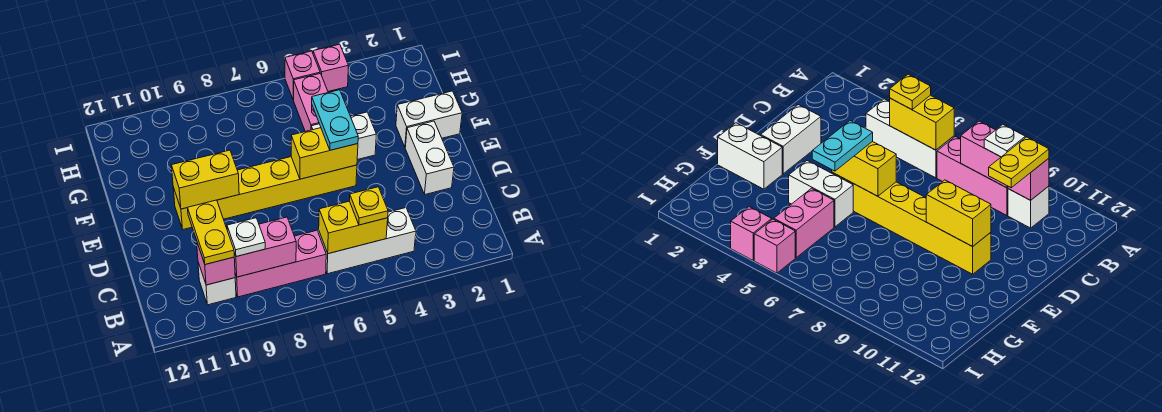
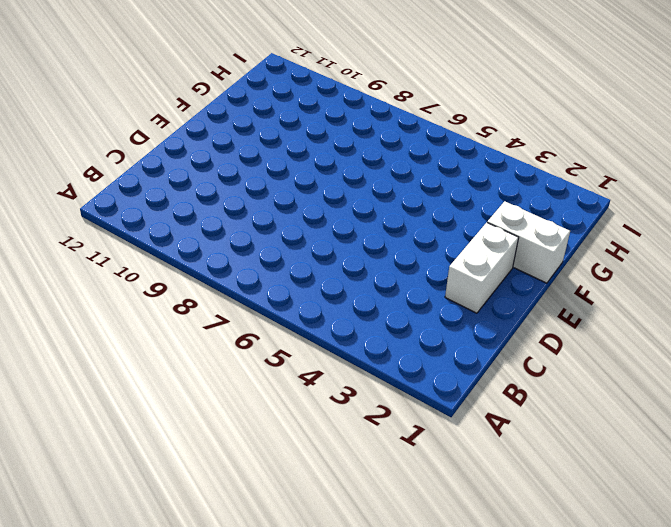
none -> white 1x3 brick [318,208,416,274]
none -> pink 1x3 brick [235,230,326,297]
none -> white 1x1 brick [198,262,236,305]

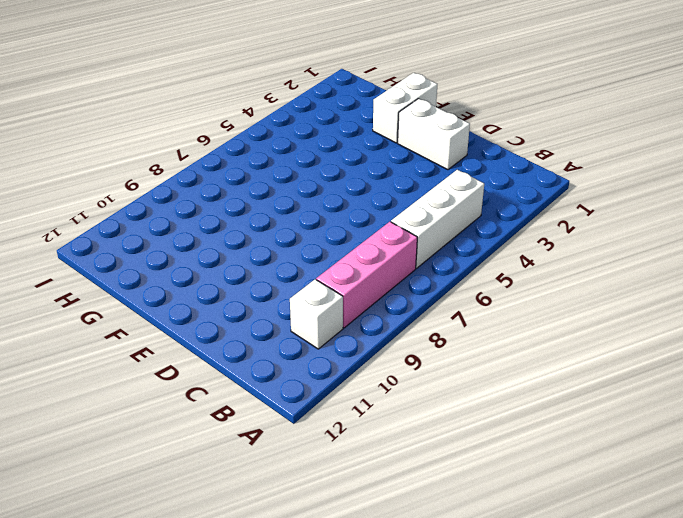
none -> yellow 1x6 brick [173,157,357,229]
none -> white 1x2 brick [311,112,376,160]
none -> pink 1x2 brick [294,73,328,132]

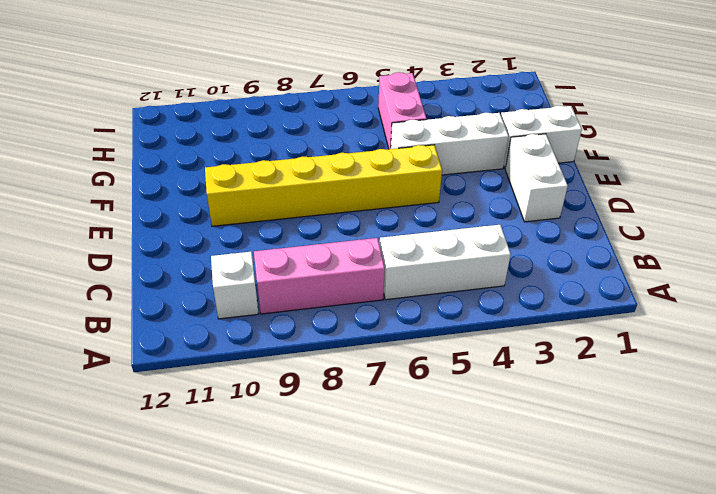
white 1x3 brick [391,113,509,175] -> white 1x2 brick [311,112,376,160]
none -> pink 1x1 brick [313,44,348,91]
none -> pink 1x1 brick [285,51,320,100]
none -> yellow 1x2 brick [319,201,388,254]

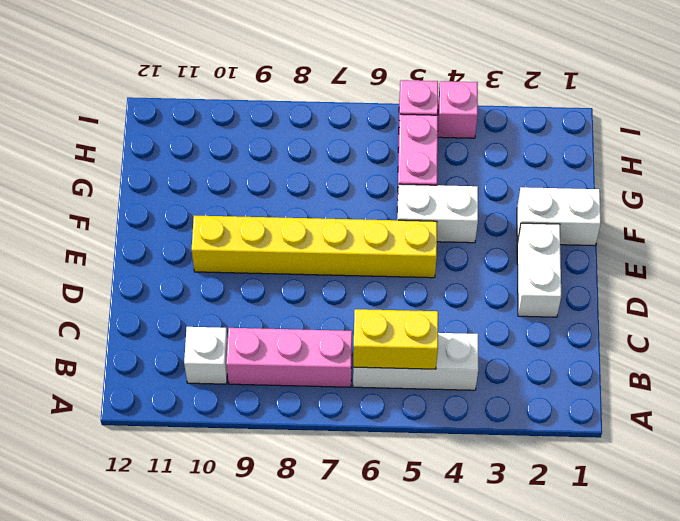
none -> pink 1x2 brick [234,217,296,277]
none -> pink 1x1 brick [197,243,235,285]
none -> yellow 1x2 brick [291,128,358,179]

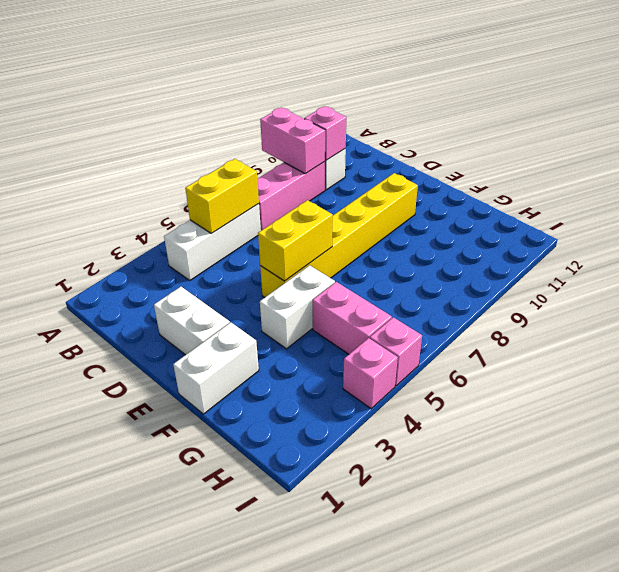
pink 1x2 brick [260,108,325,174] -> pink 1x2 brick turned to [234,217,296,277]
none -> yellow 1x2 brick [171,150,239,209]
none -> yellow 1x1 plate [349,187,388,225]
none -> white 1x1 plate [227,218,265,257]

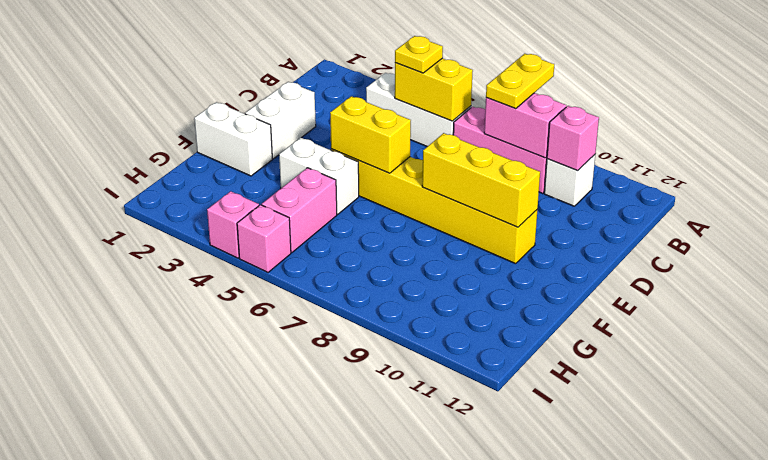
yellow 1x2 plate [486,54,554,109] -> yellow 1x2 plate moved to [188,200,234,265]
yellow 1x3 brick [422,133,540,227] -> yellow 1x2 brick [171,150,239,209]
none -> white 1x1 plate [227,218,265,257]
none -> cyan 1x2 plate [312,90,358,150]

